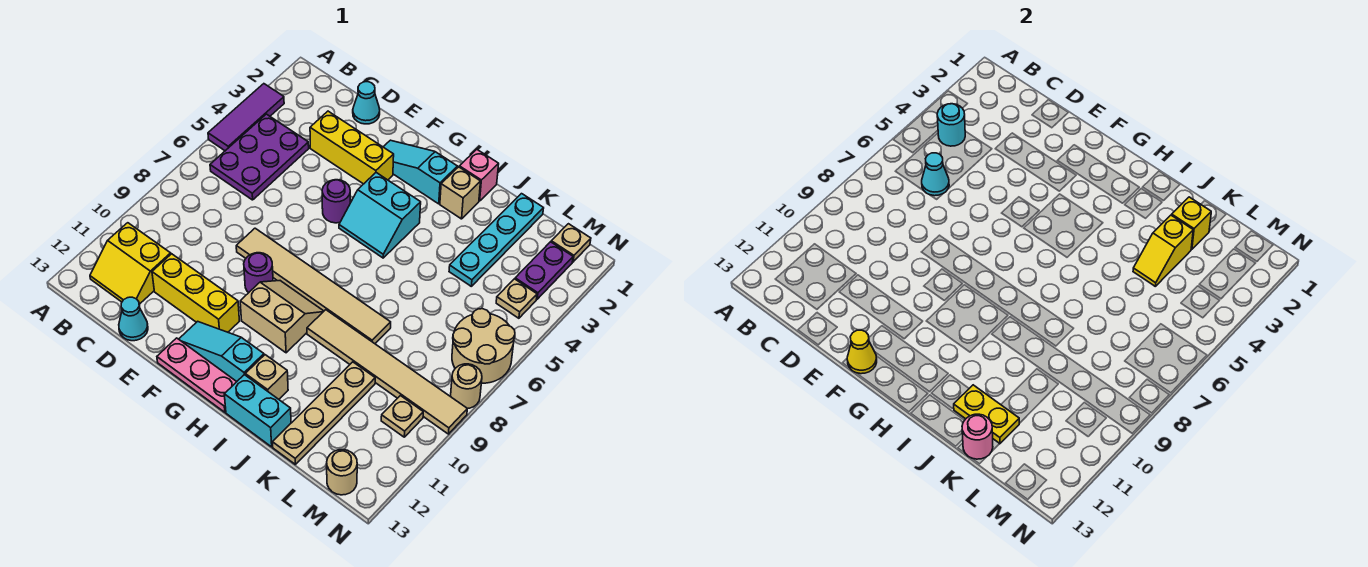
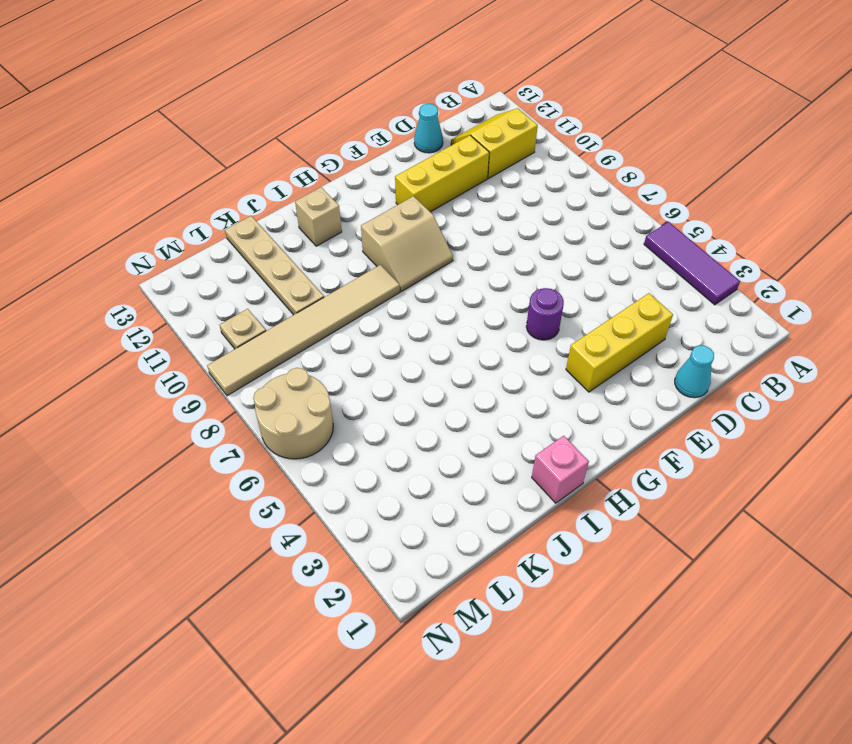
none -> purple 2x3 plate [210,114,309,200]
none -> tan 1x6 tile [236,228,391,344]
none -> cyan 1x3 slope [384,140,457,204]
none -> purple 1x1 round brick [244,253,273,293]

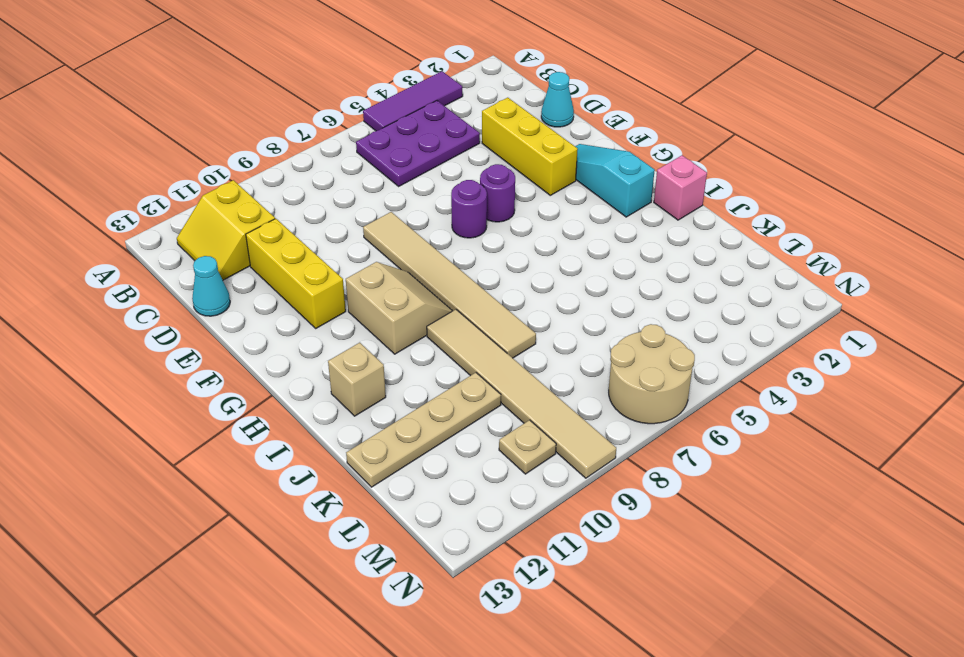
purple 1x1 round brick [451,180,487,238] -> purple 1x1 round brick moved to [244,253,273,293]
none -> cyan 1x3 slope [179,321,264,381]
none -> pink 1x3 plate [157,338,237,412]
none -> cyan 2x2 slope [339,173,421,258]
none -> tan 1x1 brick [440,167,481,219]

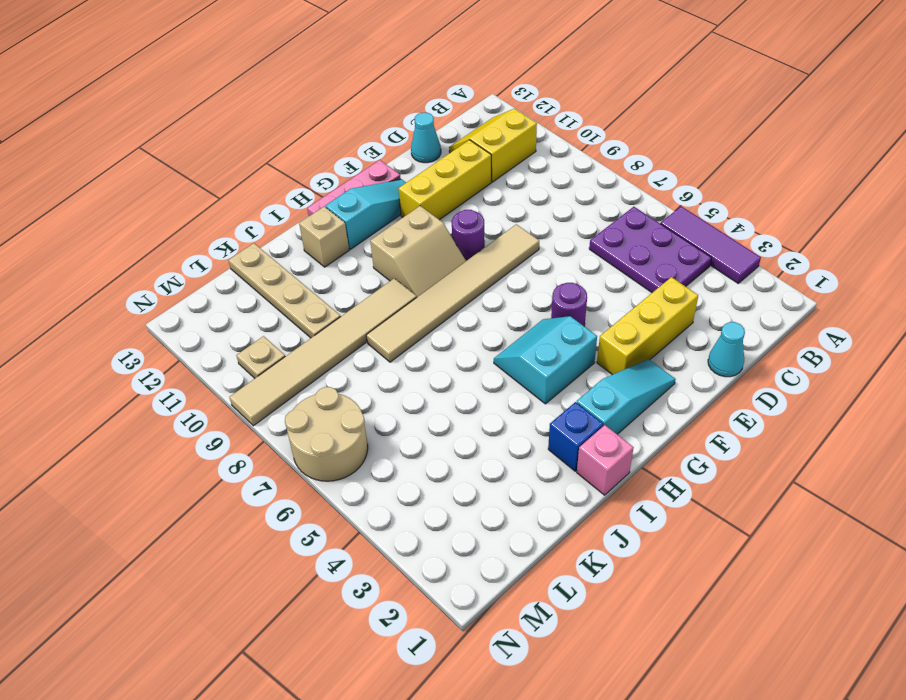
blue 1x1 brick [548,402,603,471] -> tan 1x1 brick [440,167,481,219]
none -> cyan 1x2 brick [224,375,291,447]
none -> cyan 1x4 plate [449,194,544,286]
none -> tan 1x1 plate [551,224,591,262]
none -> purple 1x2 plate [515,242,573,299]

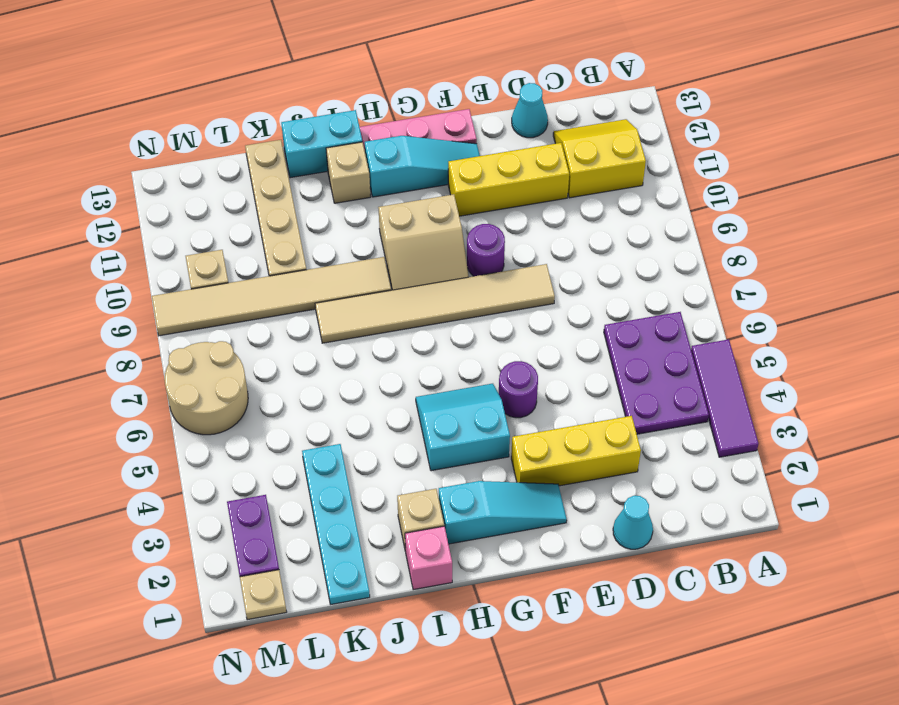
none -> tan 1x1 plate [496,279,537,318]
none -> tan 1x1 round brick [327,450,357,495]
none -> tan 1x1 round brick [451,364,482,409]
none -> cyan 1x1 round brick [937,104,965,146]

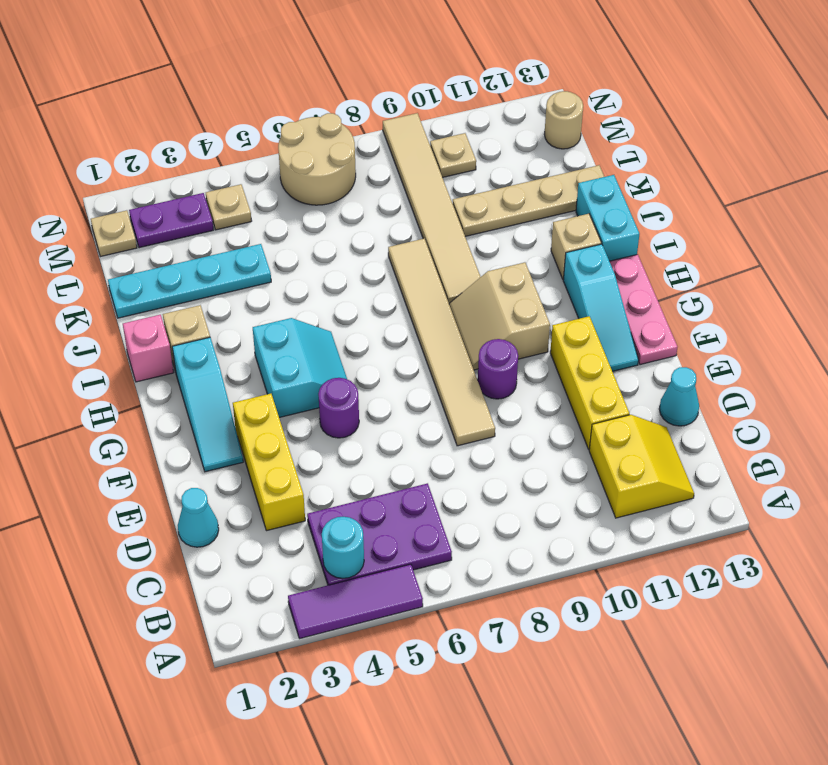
none -> tan 1x1 round brick [451,364,482,409]
none -> cyan 1x1 cone [922,153,949,196]
none -> yellow 1x1 cone [847,330,877,374]
none -> yellow 1x2 plate [954,385,1019,444]

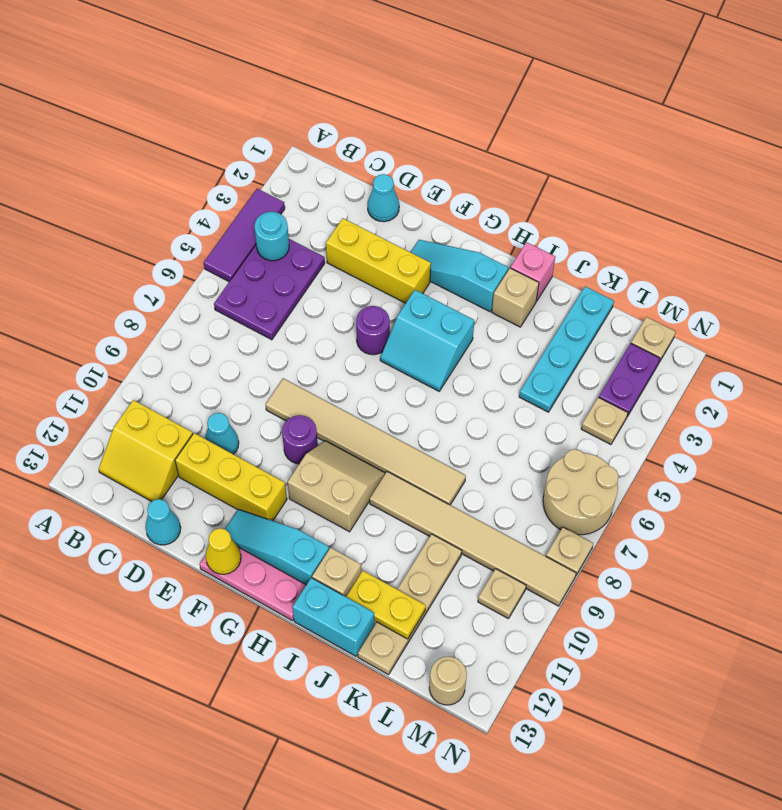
cyan 1x1 cone [205,413,239,454] -> cyan 1x1 cone moved to [922,153,949,196]
tan 1x1 plate [546,527,593,575] -> tan 1x1 round brick [451,364,482,409]
none -> yellow 1x1 brick [1172,197,1211,250]
none -> yellow 1x2 slope [1133,215,1193,286]
none -> pink 1x1 round brick [962,414,993,459]

